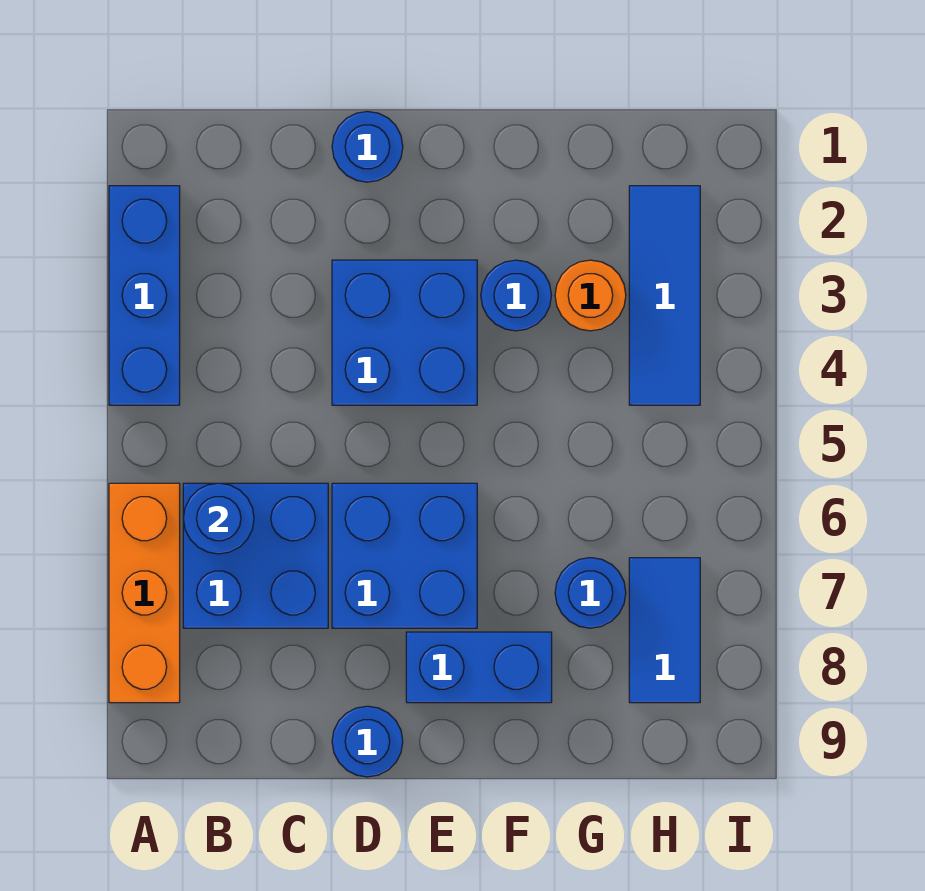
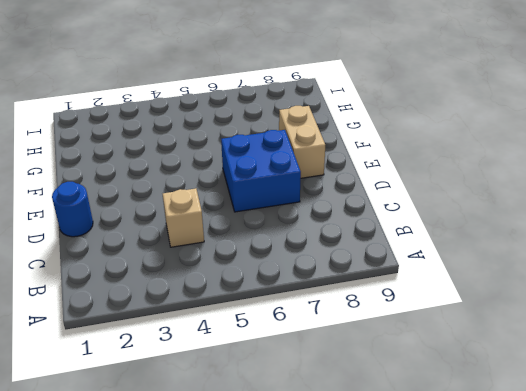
tan 1x1 brick [163,188,204,247] -> none
tan 1x2 brick [279,106,325,178] -> blue 1x2 brick [406,632,552,703]
none -> blue 1x3 brick [109,186,180,405]
none -> orange 1x3 brick [109,483,180,703]
none -> blue 2x2 brick [183,483,328,628]

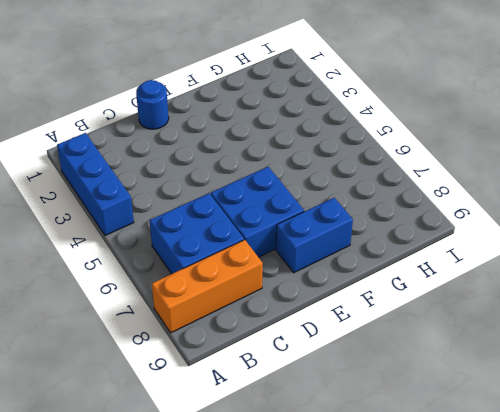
orange 1x3 brick [152,240,263,333] -> orange 1x3 brick turned to [109,483,180,703]
none -> blue 2x2 brick [332,260,477,405]
none -> blue 1x1 round brick [332,706,403,777]
none -> blue 1x1 round brick [481,260,551,331]

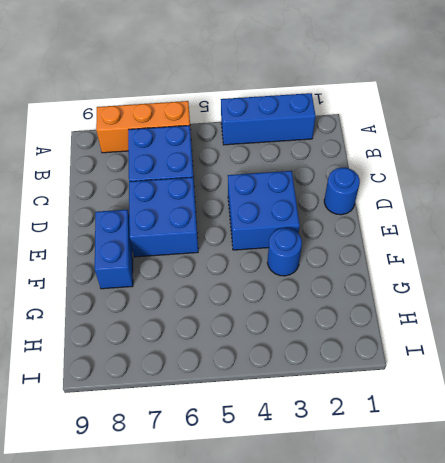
none -> blue 1x1 round brick [332,706,403,777]
none -> orange 1x1 round brick [555,260,626,331]
none -> blue 1x1 round brick [555,558,626,628]

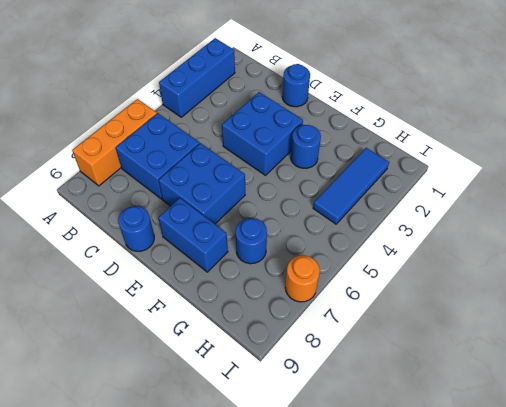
orange 1x1 round brick [285,255,320,302] -> orange 1x1 round brick moved to [555,260,626,331]
none -> blue 1x2 tile [629,558,700,703]
none -> blue 1x1 round brick [183,483,254,554]

